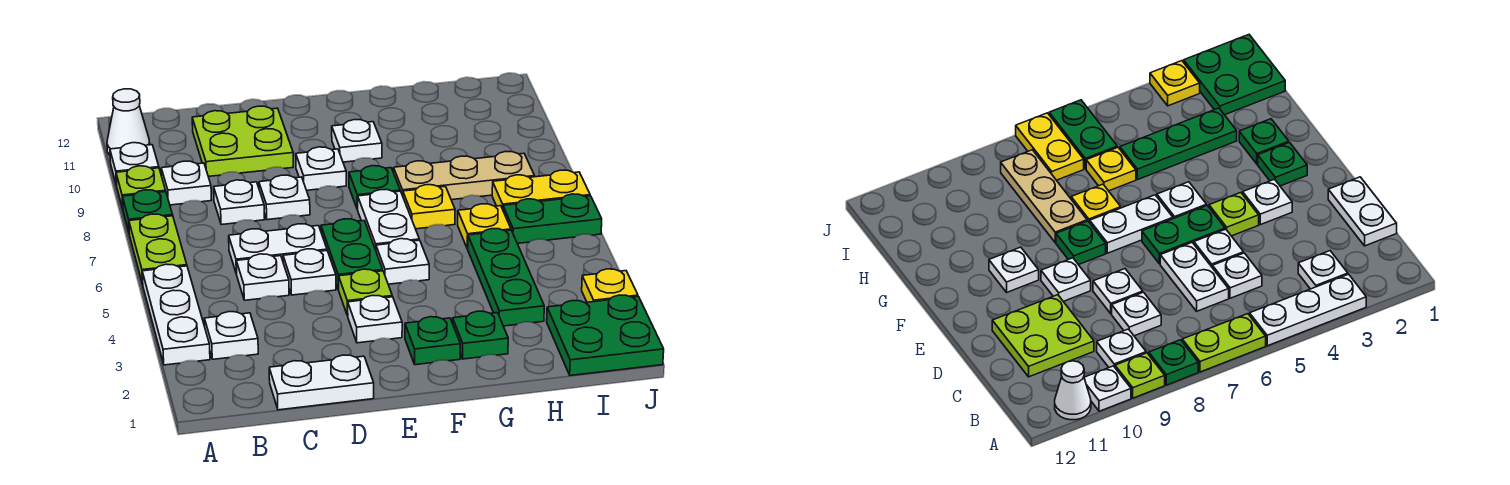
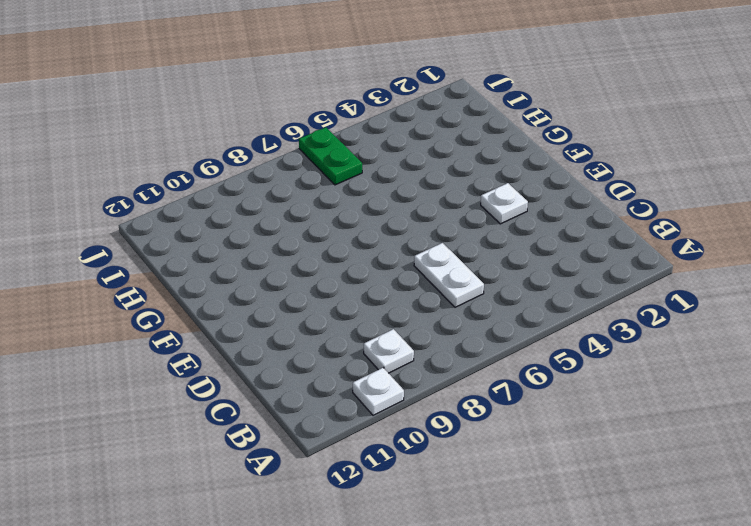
none -> white 1x3 plate [142,264,210,365]
none -> lime 1x2 plate [129,214,187,284]
none -> green 1x1 plate [122,190,173,232]
none -> lime 1x1 plate [116,166,166,209]

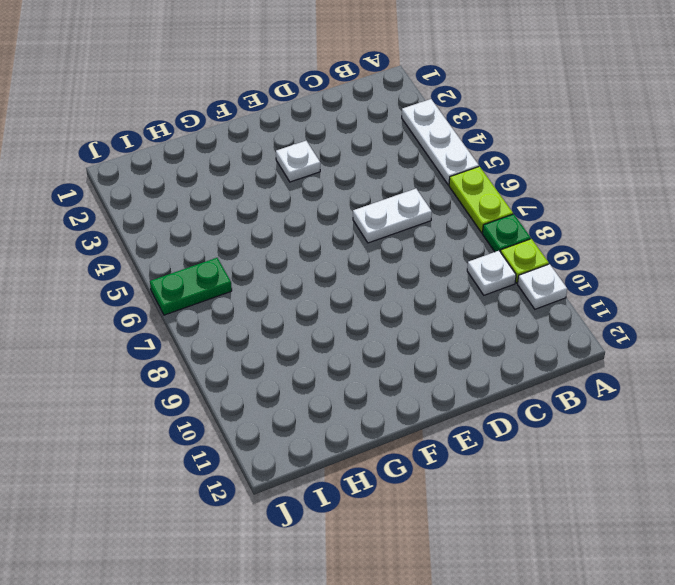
none -> white 1x1 cone [107,89,150,155]
none -> white 1x1 plate [204,312,258,359]
none -> white 1x2 plate [269,355,374,410]
none -> white 1x1 plate [236,254,289,300]

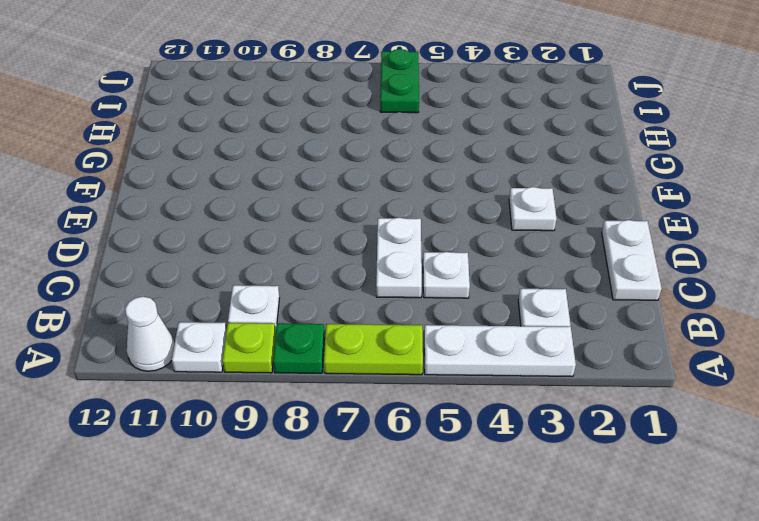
none -> white 1x1 plate [214,180,265,225]
none -> lime 2x2 plate [192,106,293,176]
none -> white 1x1 plate [283,249,336,295]
none -> white 1x1 plate [259,175,310,220]

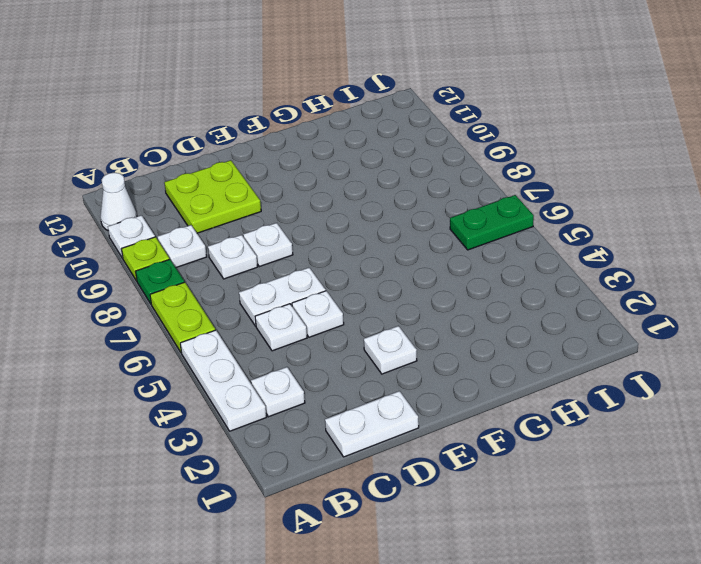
none -> lime 1x1 plate [339,269,392,316]
none -> green 1x2 plate [321,219,383,290]
none -> white 1x1 plate [296,147,346,190]
none -> green 1x1 plate [405,317,460,365]

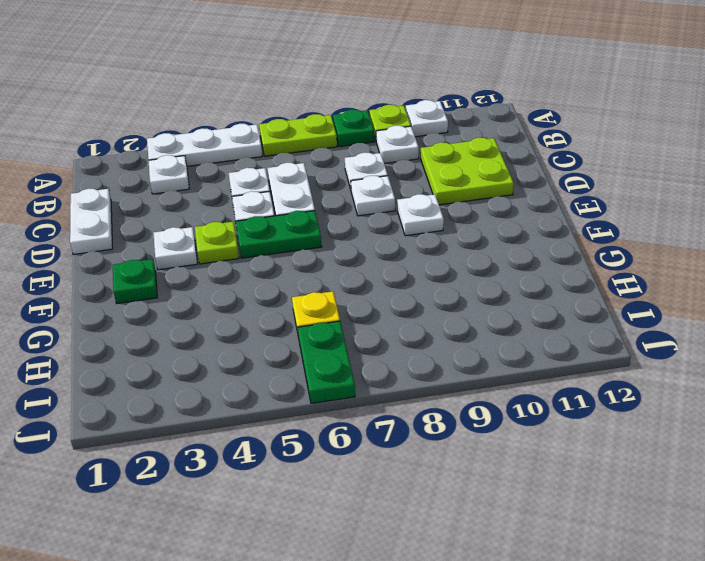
none -> white 1x1 cone [107,89,150,155]
none -> white 1x1 plate [376,239,429,284]
none -> white 1x2 plate [357,190,419,250]
none -> green 1x1 plate [349,166,400,209]

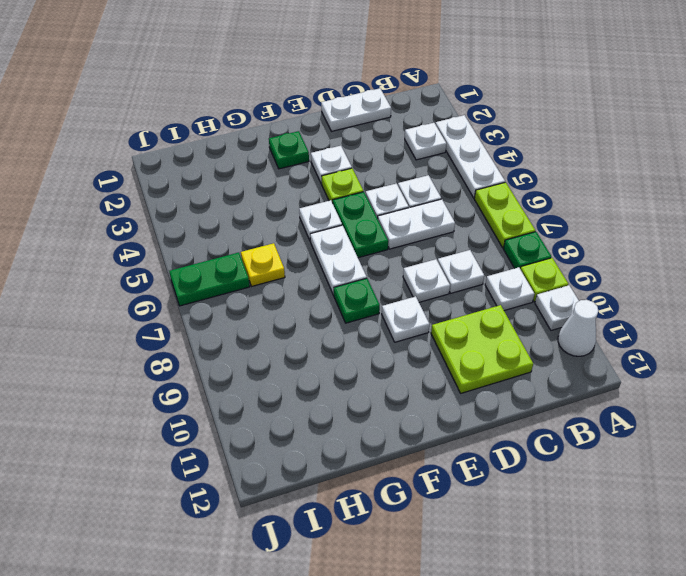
none -> white 1x1 plate [332,120,382,162]
none -> green 1x1 plate [453,311,508,359]
none -> yellow 1x1 plate [403,185,455,229]
none -> tan 1x3 plate [394,152,535,200]

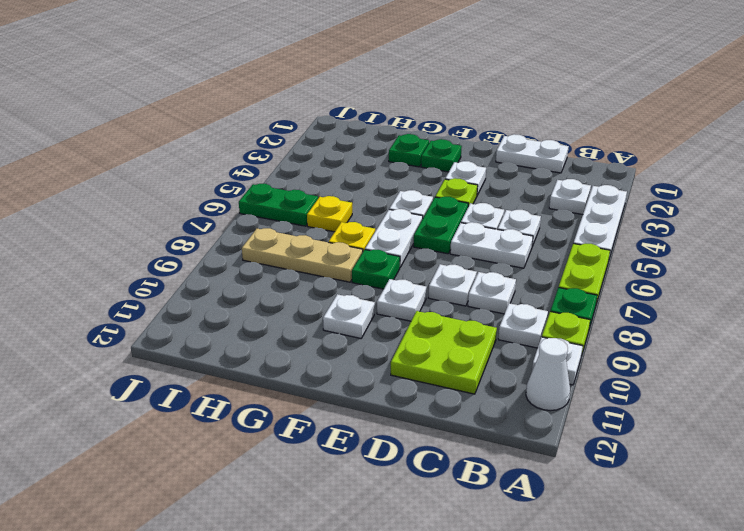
none -> green 1x3 plate [468,229,544,326]
none -> green 2x2 plate [547,295,664,376]
none -> yellow 1x2 plate [492,170,590,209]
none -> yellow 1x1 plate [582,269,638,302]

